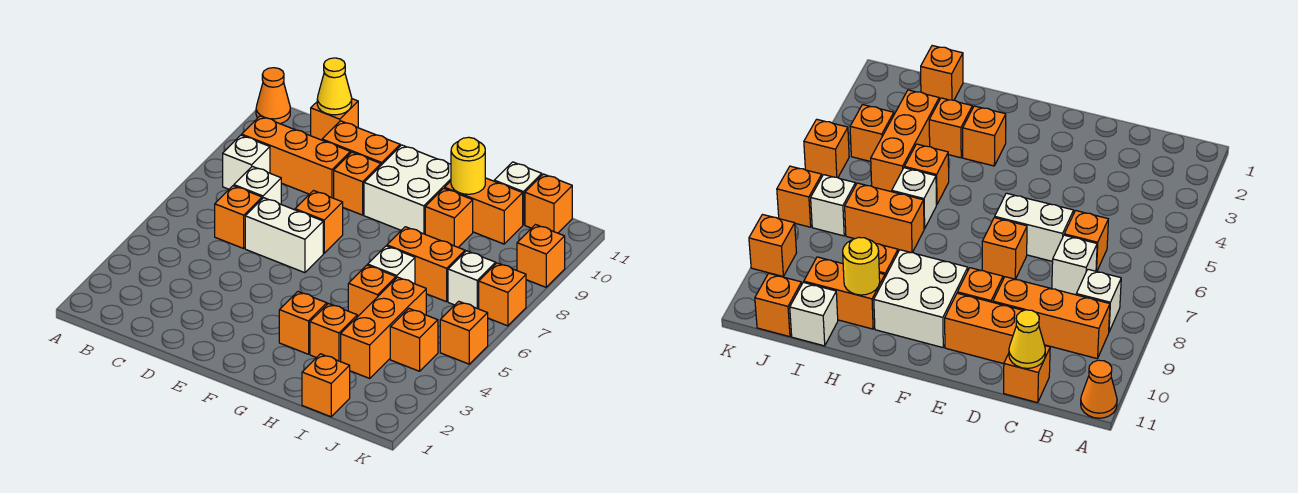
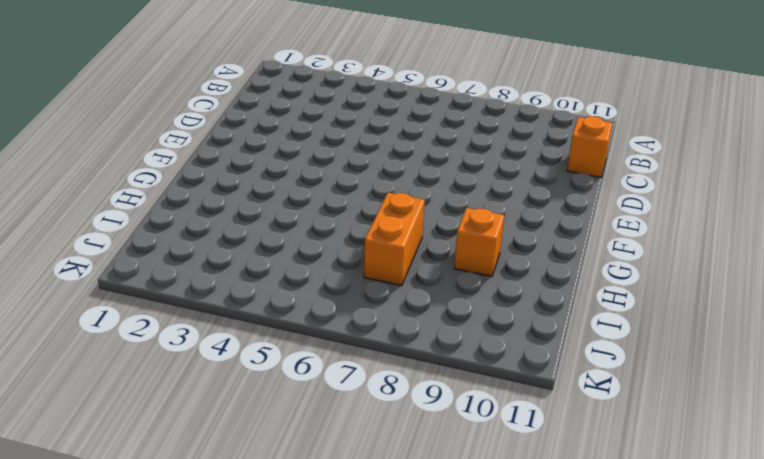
none -> orange 1x1 cone [256,68,290,124]
none -> white 1x1 brick [223,135,270,189]
none -> orange 1x3 brick [242,116,350,198]

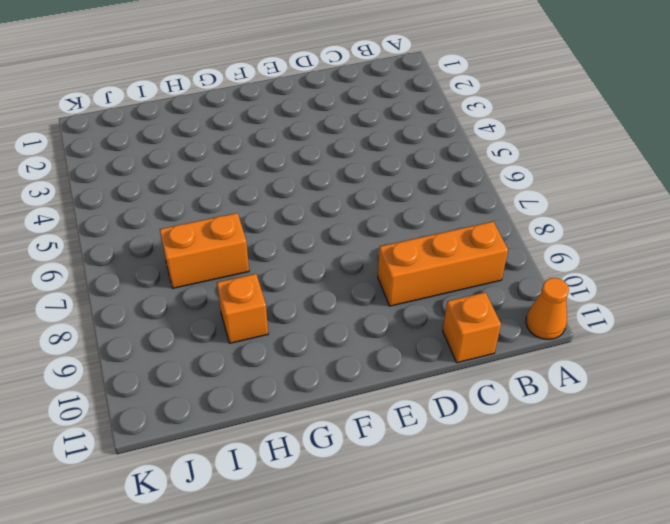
none -> white 1x1 brick [223,135,270,189]
none -> orange 1x1 brick [215,186,262,248]
none -> white 1x1 brick [234,166,281,204]

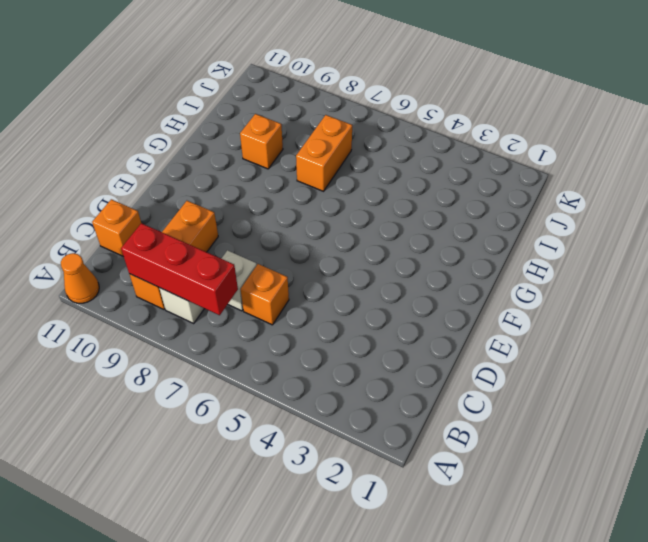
red 1x3 brick [121,223,238,315] -> none
none -> white 1x2 brick [245,198,323,273]
none -> orange 1x2 brick [322,121,400,165]
none -> orange 1x1 brick [295,191,343,253]

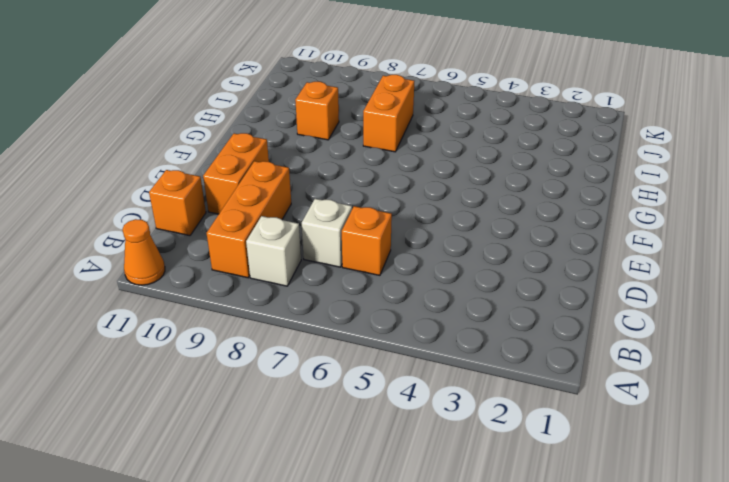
none -> white 1x2 brick [245,198,323,273]
none -> orange 1x1 brick [295,191,343,253]
none -> orange 1x1 brick [334,152,381,215]

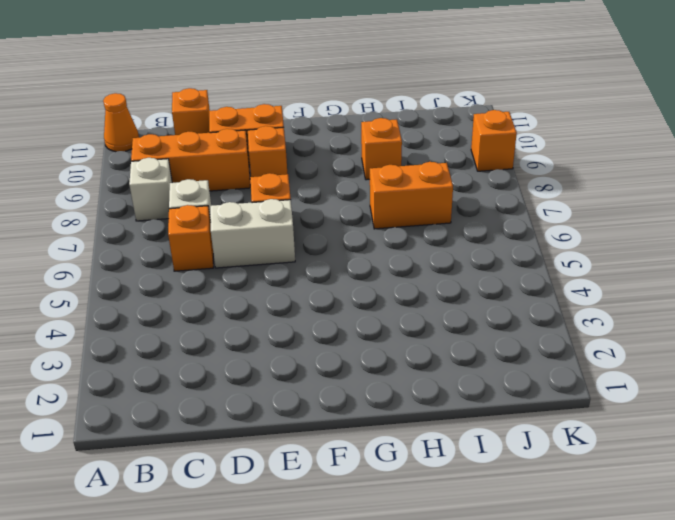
none -> white 2x2 brick [364,145,451,234]
none -> orange 1x1 brick [279,292,327,354]
none -> orange 1x1 brick [310,304,357,362]

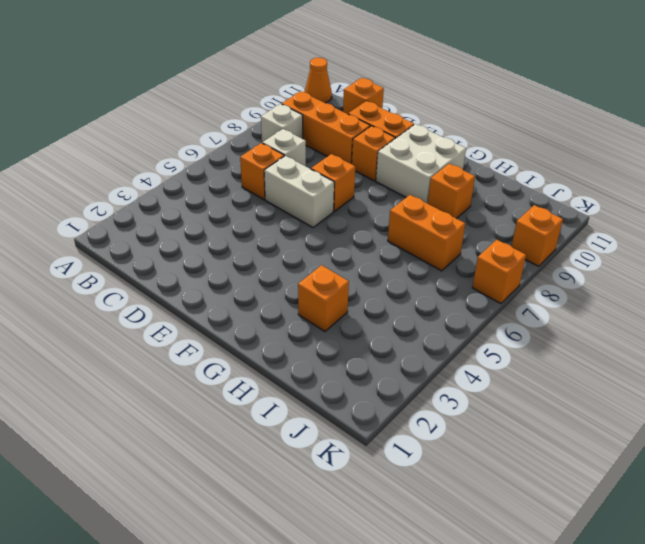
none -> orange 1x1 brick [279,292,327,354]
none -> orange 1x1 brick [348,265,396,317]
none -> white 1x1 brick [368,246,415,284]

